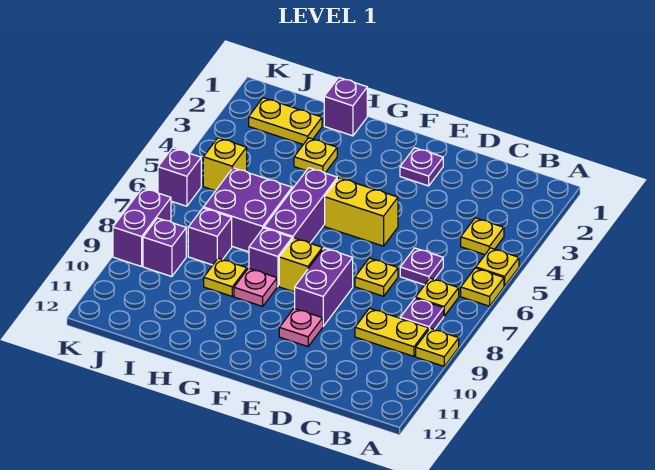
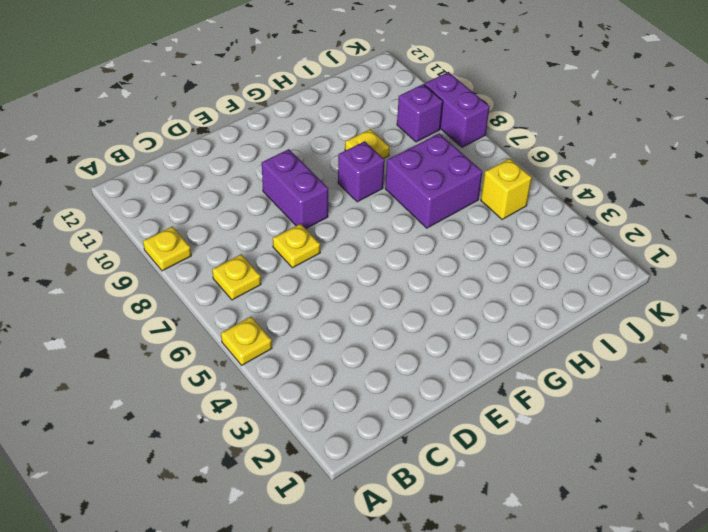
none -> yellow 1x1 plate [461,268,504,306]
none -> yellow 1x1 plate [461,218,504,255]
none -> purple 1x1 plate [400,298,444,330]

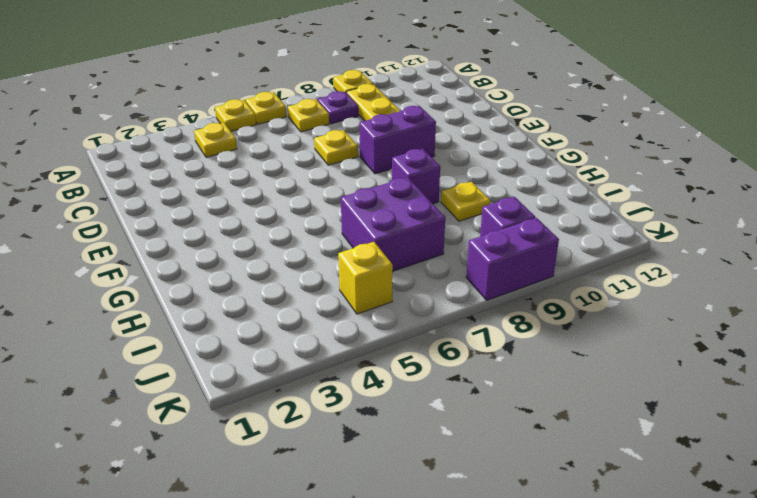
none -> purple 1x1 plate [400,248,443,285]
none -> purple 1x1 plate [400,148,443,186]
none -> yellow 1x2 brick [325,178,398,246]

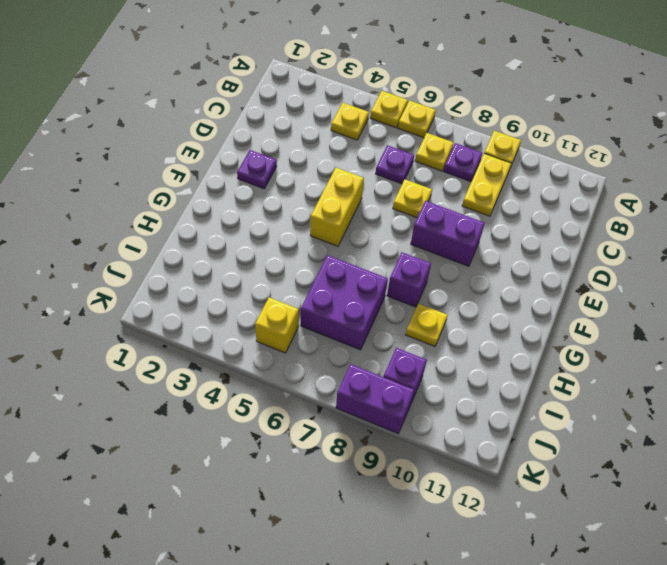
none -> pink 1x1 plate [279,308,323,346]
none -> yellow 1x1 brick [279,238,322,292]
none -> purple 1x3 brick [264,168,337,243]

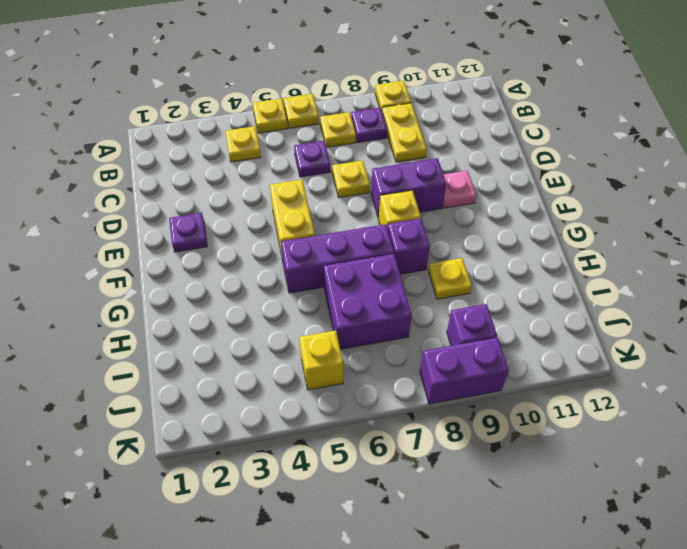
none -> pink 1x1 plate [234,268,277,306]
none -> purple 1x1 brick [324,78,367,136]
none -> yellow 1x1 plate [294,138,337,173]

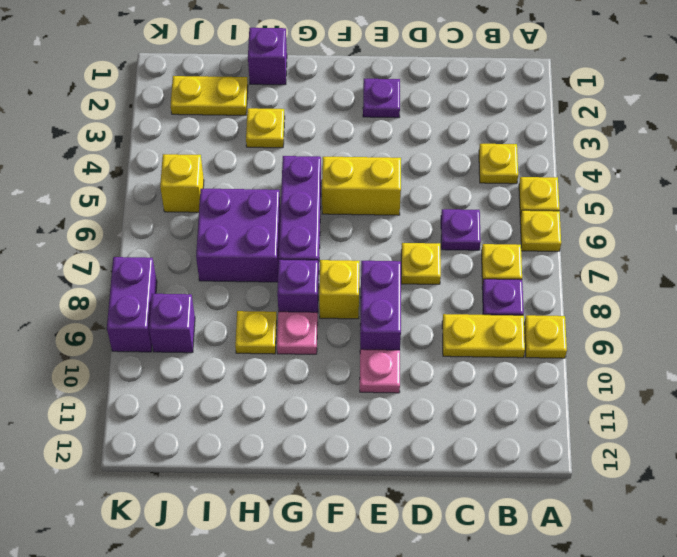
none -> purple 1x1 brick [188,208,232,265]
none -> purple 1x1 brick [158,148,201,206]

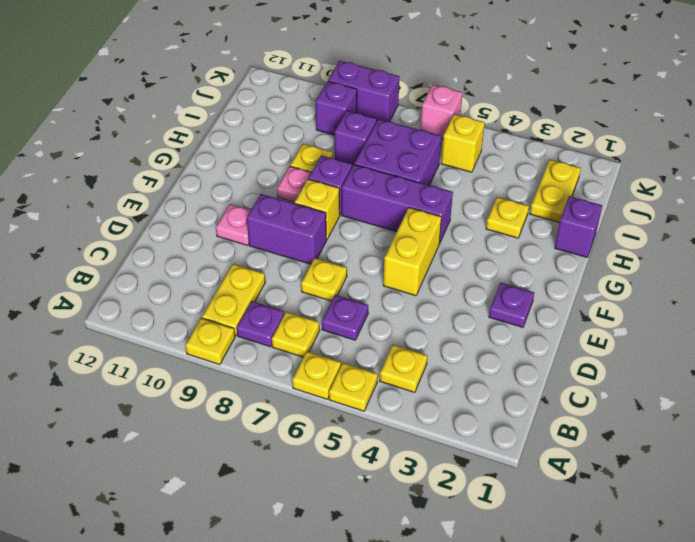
pink 1x1 brick [421,85,463,140] -> purple 1x1 brick [158,148,201,206]

